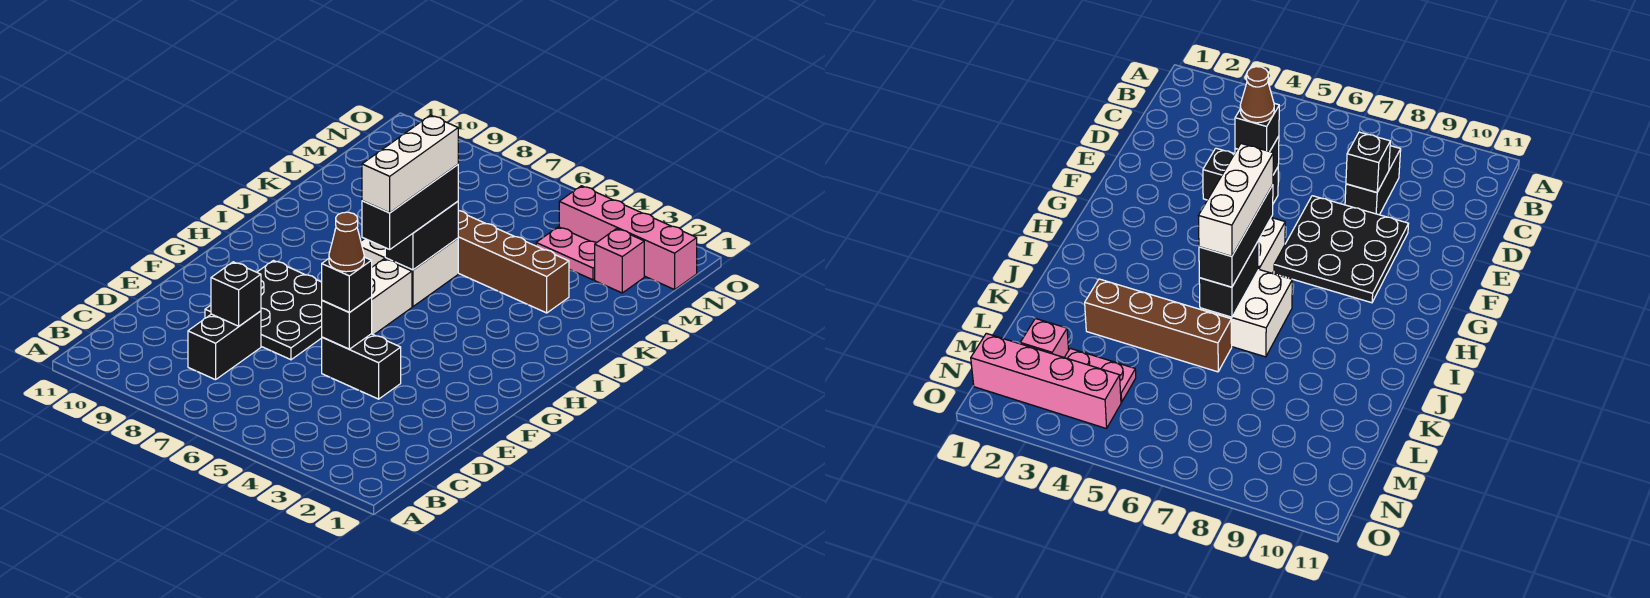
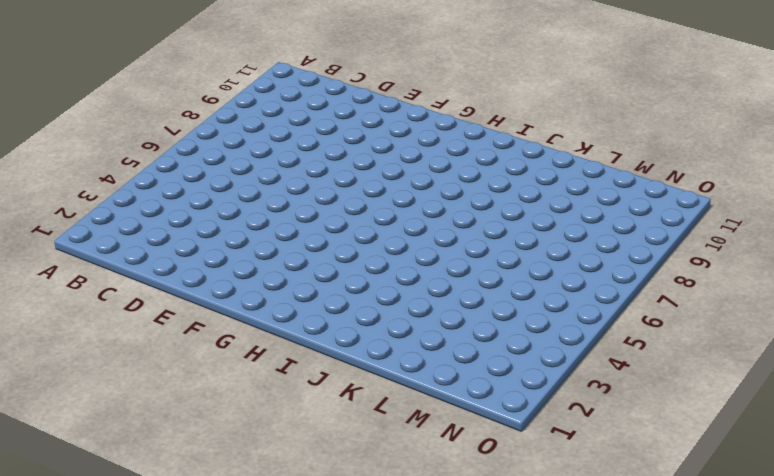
none -> black 1x2 brick [188,311,261,380]
none -> black 1x2 brick [322,334,401,399]
none -> black 3x3 plate [205,261,322,360]

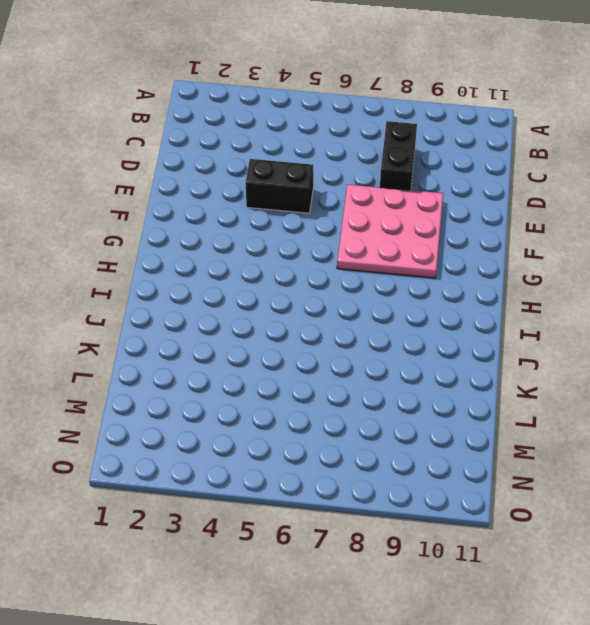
pink 3x3 plate [337,185,443,278] -> black 3x3 plate [205,261,322,360]
none -> white 1x2 brick [372,259,412,335]
none -> white 2x2 brick [361,238,458,307]
none -> brown 1x4 brick [458,210,569,313]

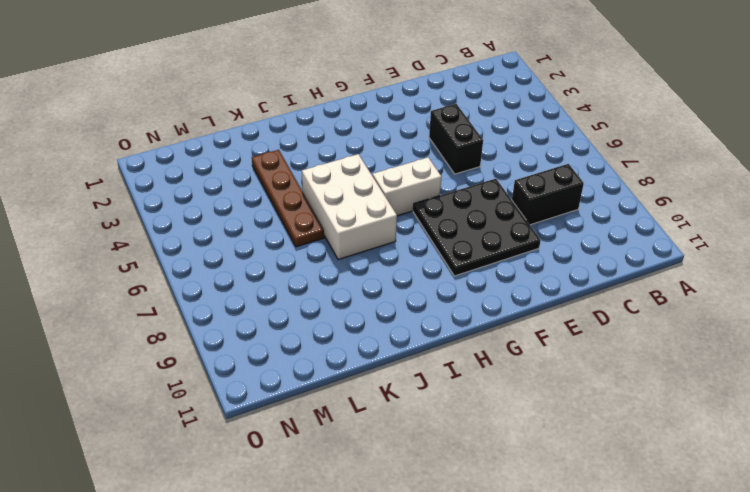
white 2x3 brick [302,154,397,260] -> white 2x2 brick [361,238,458,307]
brown 1x4 plate [252,150,324,247] -> brown 1x4 brick [458,210,569,313]
none -> pink 1x1 brick [595,229,644,293]
none -> pink 1x2 plate [536,227,597,280]
none -> pink 1x4 brick [559,186,697,290]

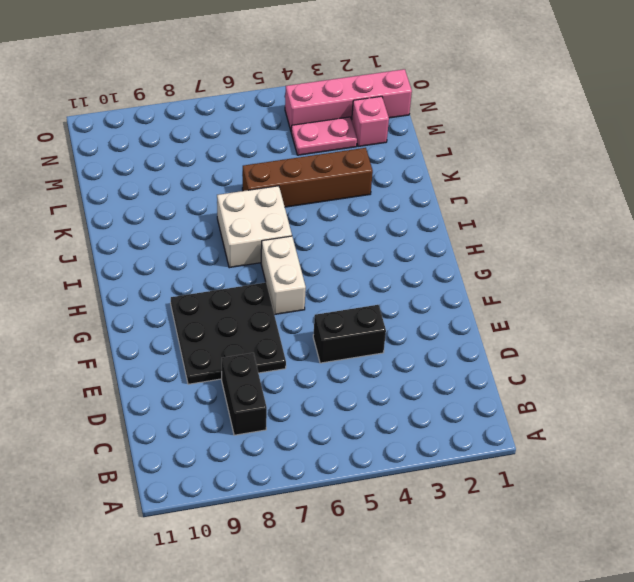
none -> black 1x1 brick [211,262,261,326]
none -> black 1x1 brick [322,297,372,349]
none -> black 1x2 brick [385,201,458,270]

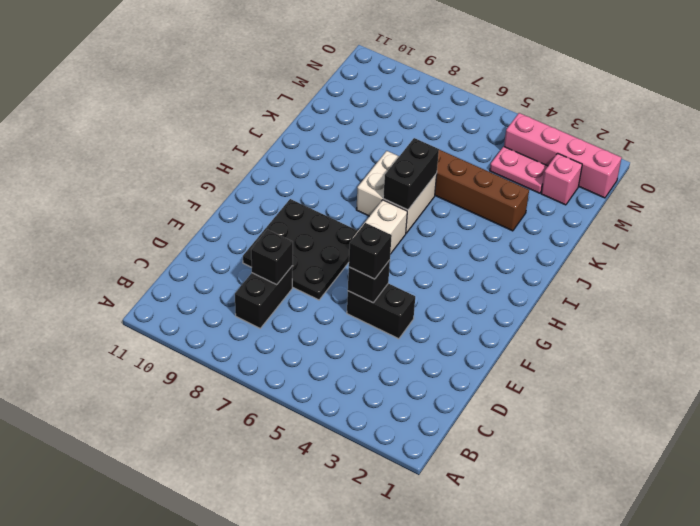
none -> black 1x3 brick [362,165,458,249]
none -> brown 1x1 cone [329,212,364,272]
none -> white 1x3 brick [362,115,458,213]

